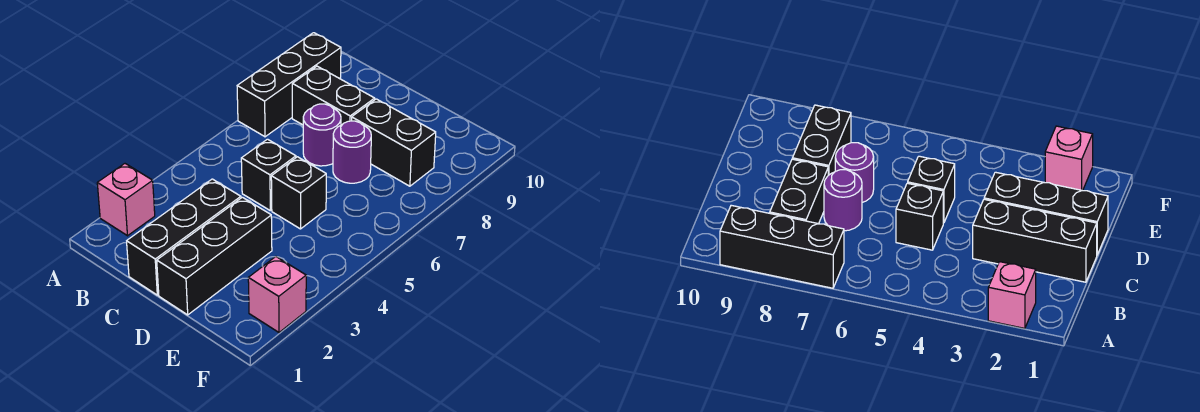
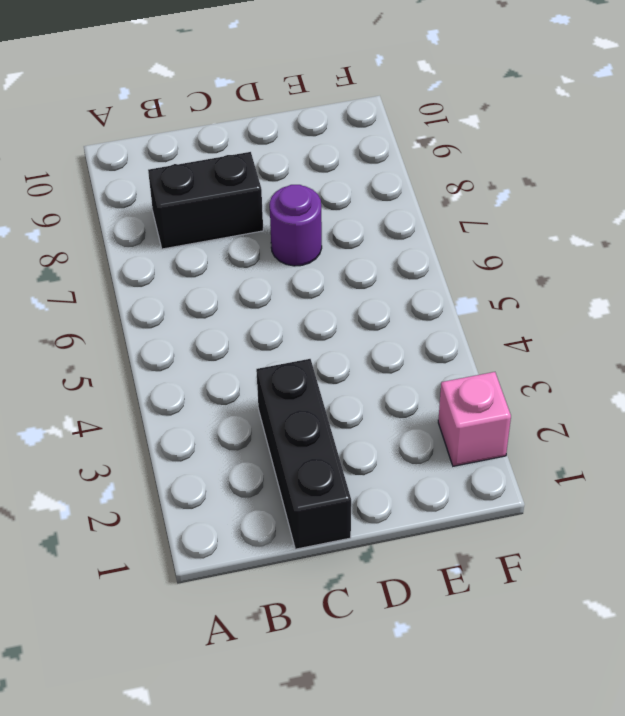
none -> pink 1x1 brick [97,164,155,236]
none -> black 1x3 brick [237,33,341,137]

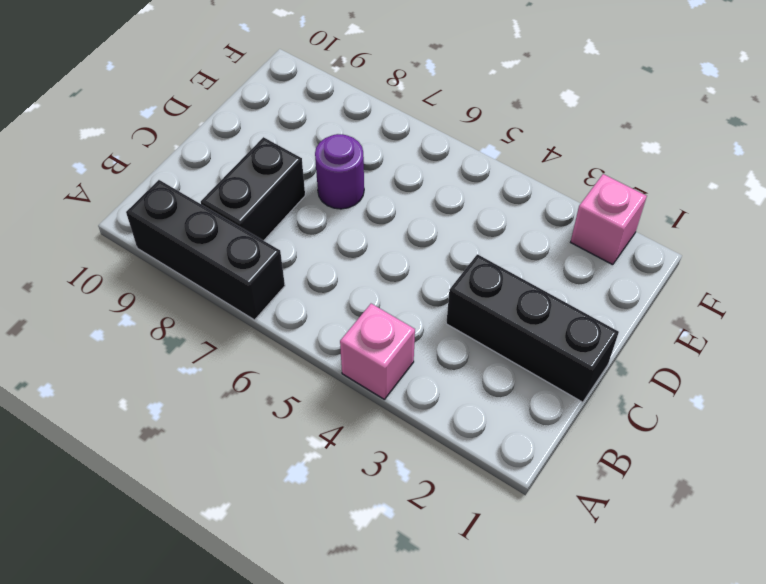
pink 1x1 brick [340,304,415,400] -> pink 1x1 brick moved to [97,164,155,236]
none -> black 1x1 brick [241,139,296,211]
none -> purple 1x1 round brick [303,104,341,166]

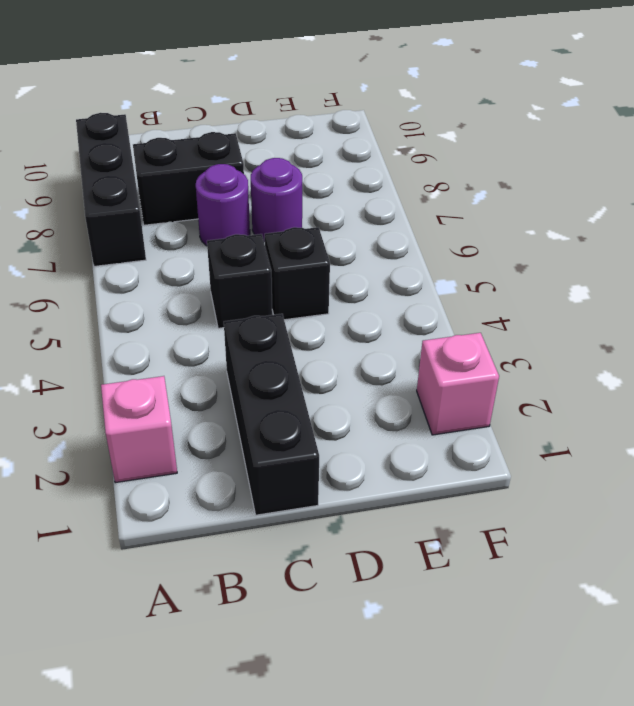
none -> black 1x3 brick [157,197,272,315]
none -> black 1x2 brick [352,99,436,186]

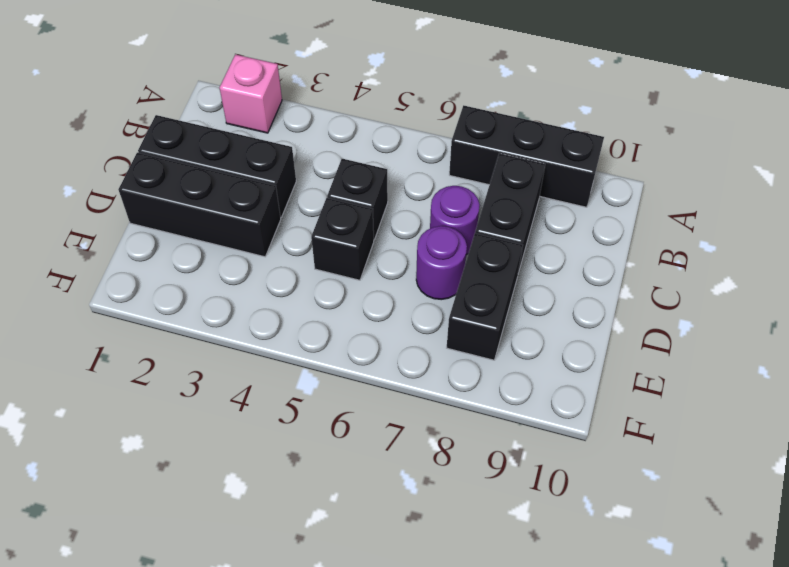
none -> pink 1x1 brick [248,257,306,332]

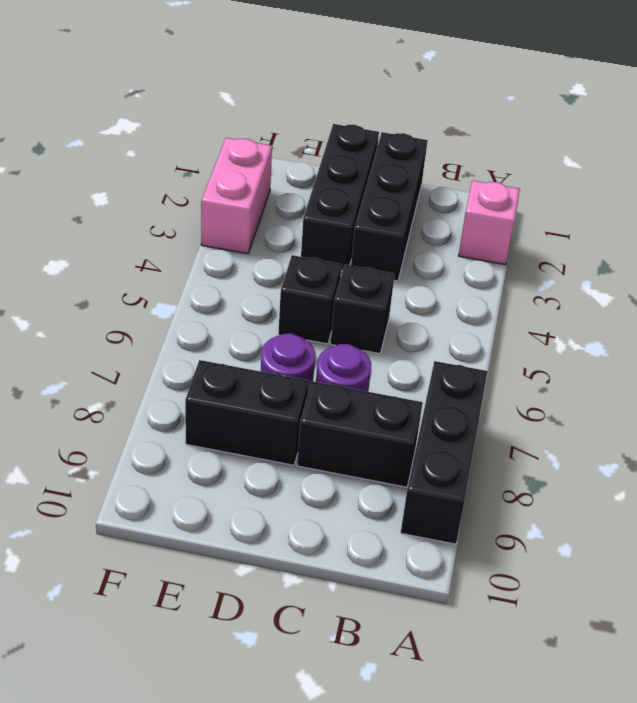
pink 1x2 brick [201,138,272,254] -> pink 1x1 brick [248,257,306,332]

